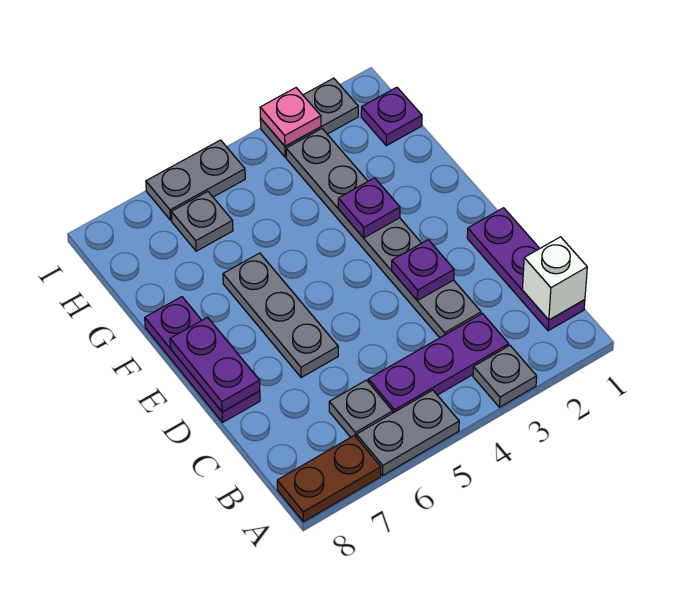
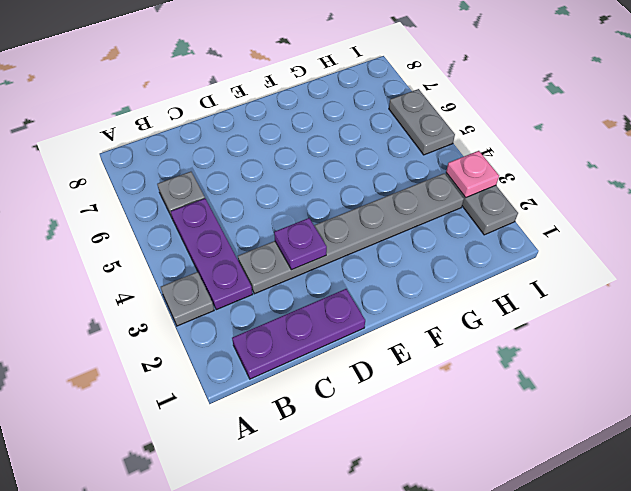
none -> grey 1x2 plate [357,390,459,475]
none -> brown 1x2 plate [277,435,381,522]
none -> grey 1x3 plate [223,253,338,378]

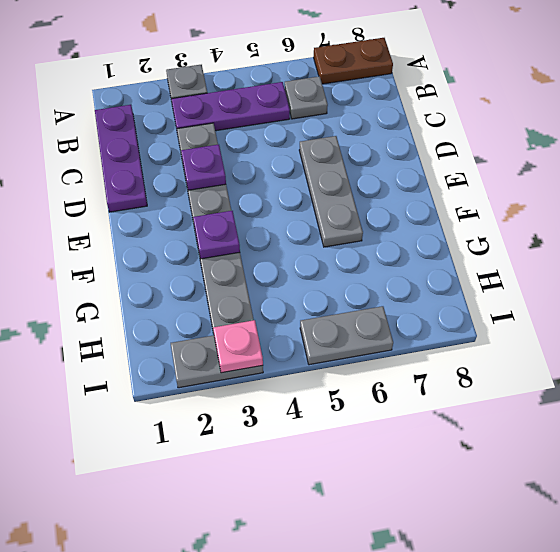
none -> grey 1x2 plate [357,390,459,475]
none -> purple 1x3 plate [145,297,260,422]
none -> purple 1x1 plate [361,87,422,146]

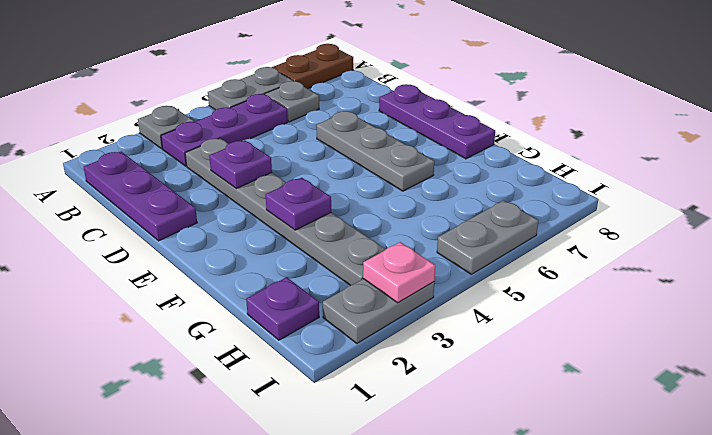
none -> grey 1x1 plate [171,192,233,251]
none -> white 1x1 brick [522,237,587,320]
none -> purple 1x2 plate [170,317,260,412]

